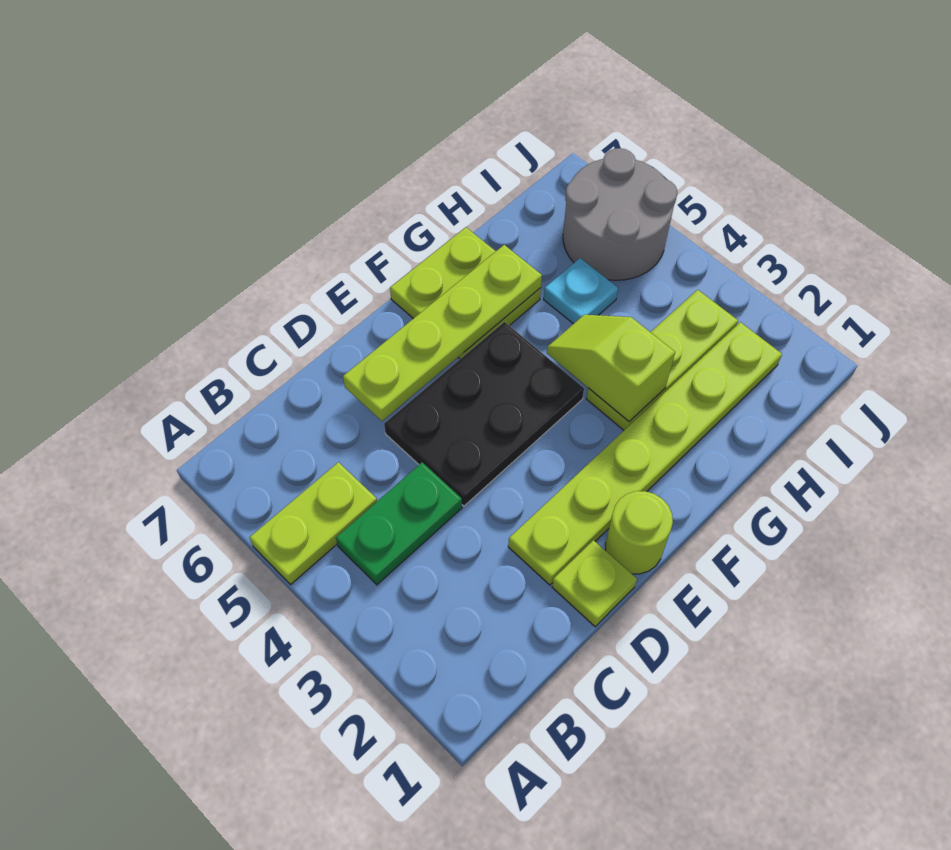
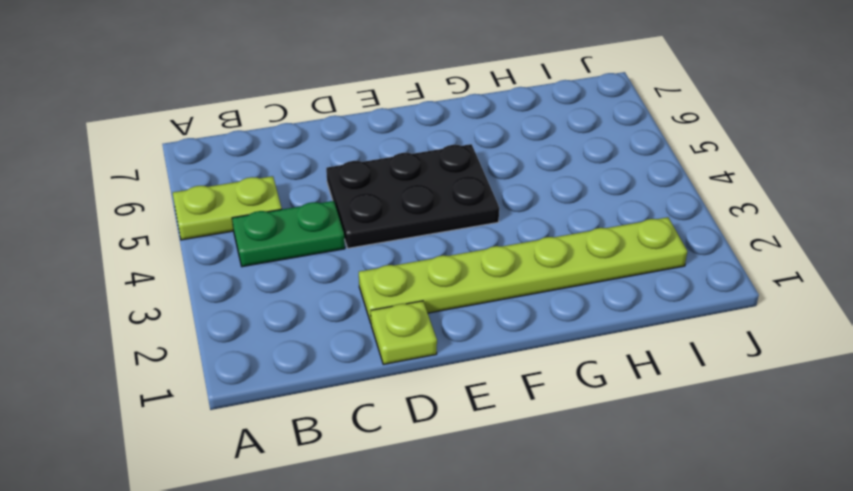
none -> lime 1x1 round brick [605,491,673,574]
none -> lime 2x2 plate [390,227,541,359]
none -> lime 1x3 plate [587,290,738,430]

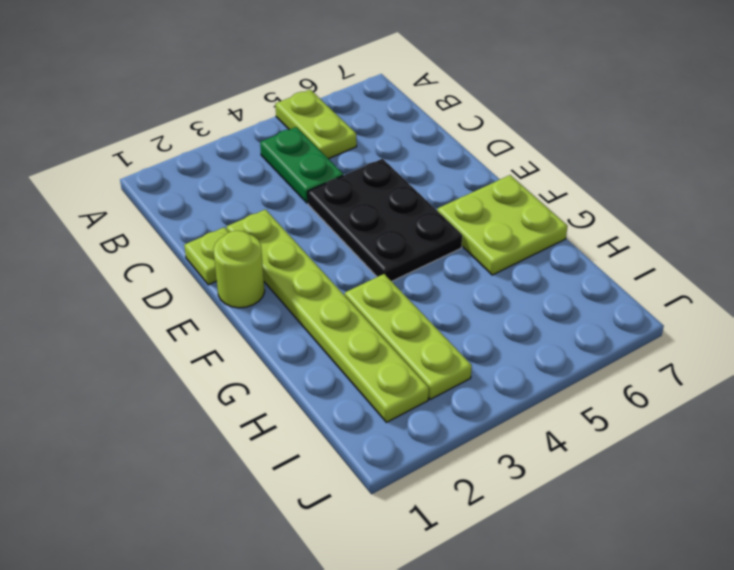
none -> cyan 1x1 plate [544,258,618,324]
none -> grey 2x2 round brick [563,148,677,280]
none -> lime 1x4 plate [343,245,542,421]

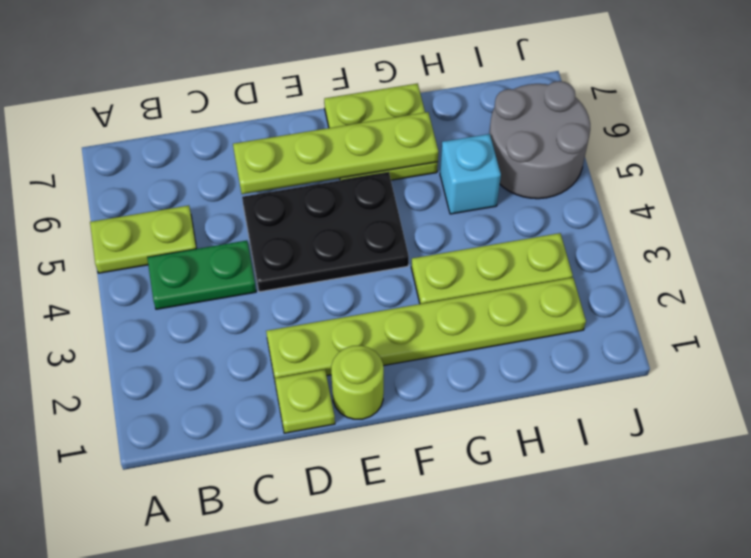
cyan 1x1 brick [440,134,501,214] -> cyan 1x1 plate [544,258,618,324]
none -> lime 1x2 slope [547,315,675,421]

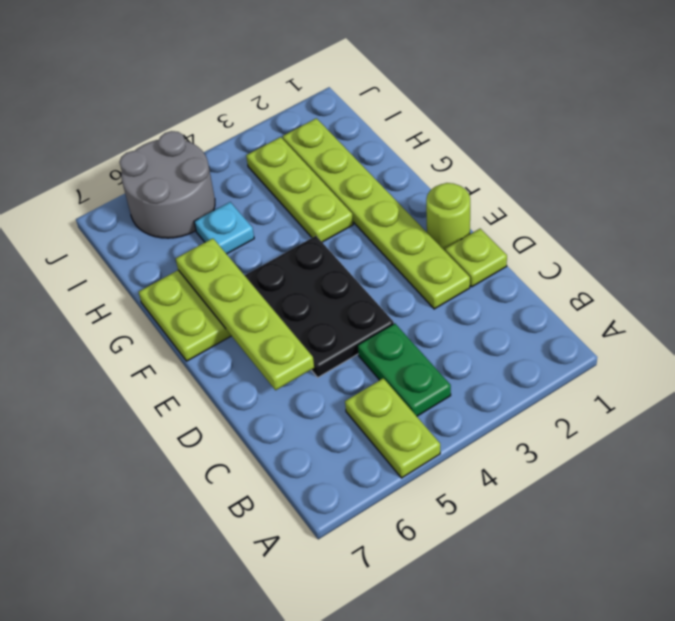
none -> lime 1x2 slope [547,315,675,421]

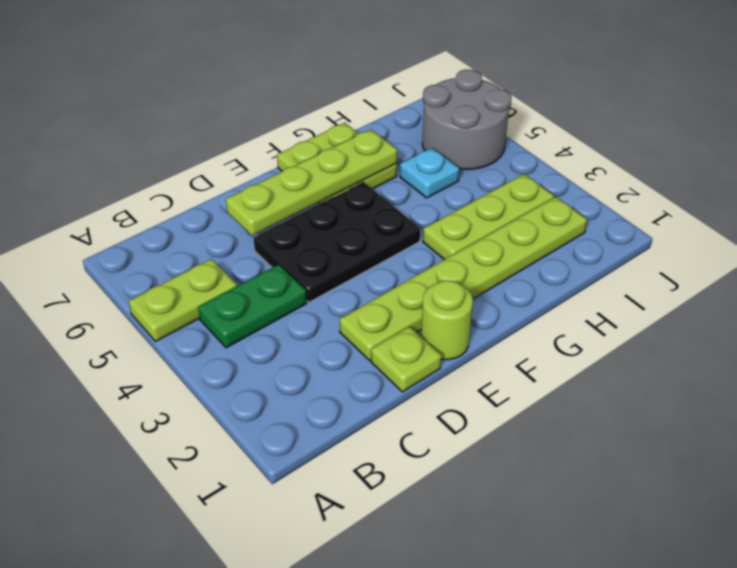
none -> lime 1x2 slope [547,315,675,421]

